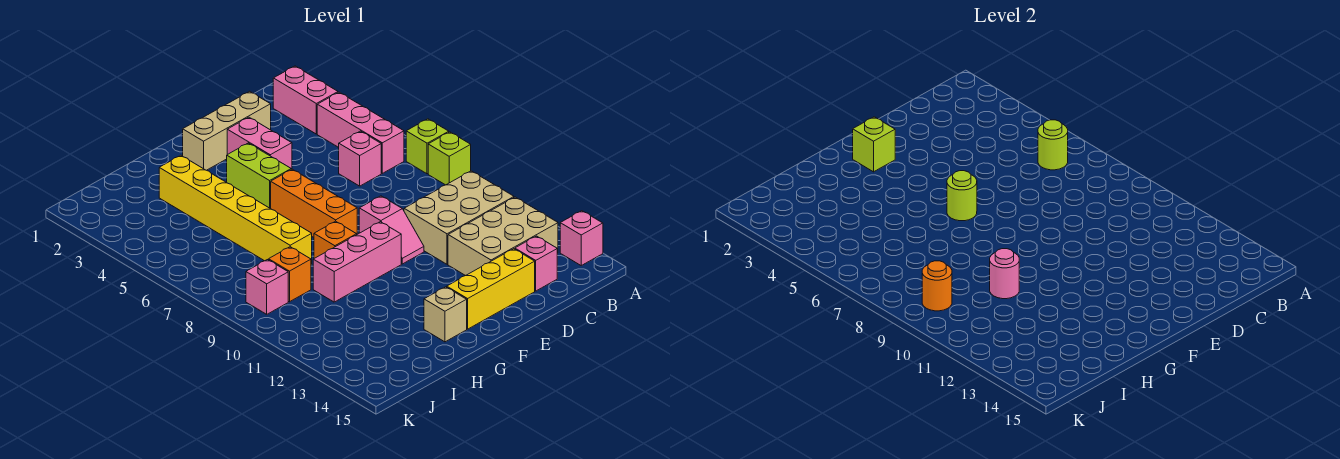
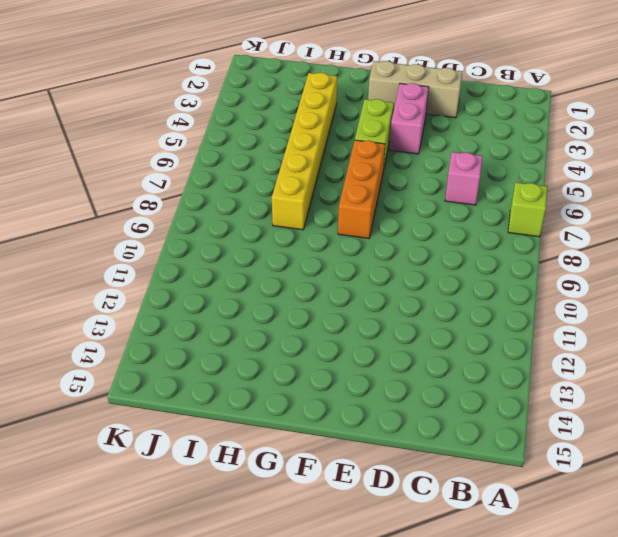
none -> lime 1x1 brick [428,132,471,185]
none -> pink 1x1 brick [560,211,603,265]
none -> pink 1x2 brick [273,66,338,134]

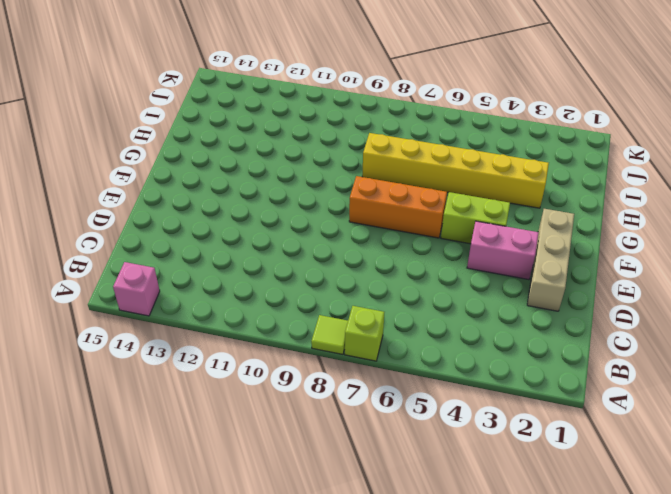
lime 1x1 tile [311,315,348,354] -> lime 1x1 brick [428,132,471,185]
none -> pink 1x2 brick [273,66,338,134]
none -> pink 1x3 brick [317,92,404,173]
none -> tan 2x3 brick [404,171,514,264]

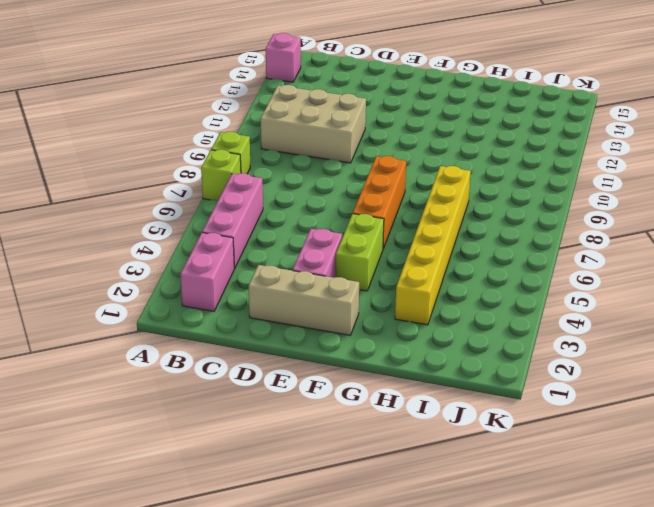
none -> tan 2x3 brick [448,197,558,276]
none -> pink 1x1 brick [339,131,381,186]
none -> pink 1x1 brick [515,236,557,291]

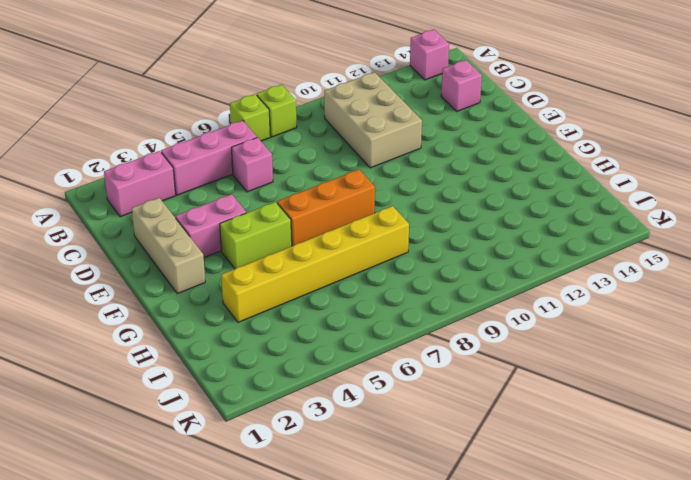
none -> tan 2x3 brick [448,197,558,276]
none -> yellow 1x3 brick [447,249,535,329]
none -> pink 1x2 slope [359,196,424,264]

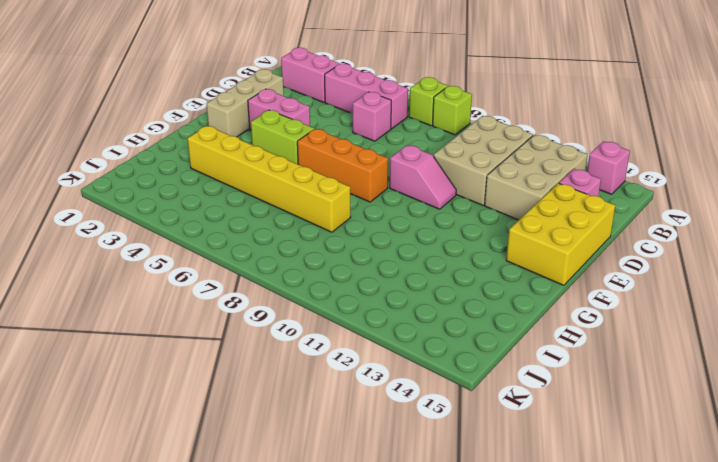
yellow 2x3 brick [506,183,615,285] -> yellow 1x3 brick [447,249,535,329]
none -> pink 1x3 brick [313,222,401,302]
none -> orange 1x1 brick [314,221,357,258]
none -> tan 1x1 brick [424,287,467,342]

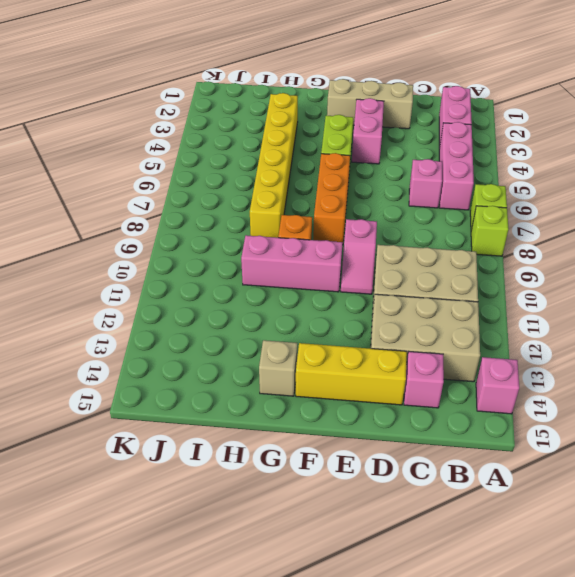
none -> orange 1x1 brick [269,247,311,302]
none -> pink 1x1 brick [246,260,288,314]
none -> lime 1x1 round brick [1038,120,1068,170]

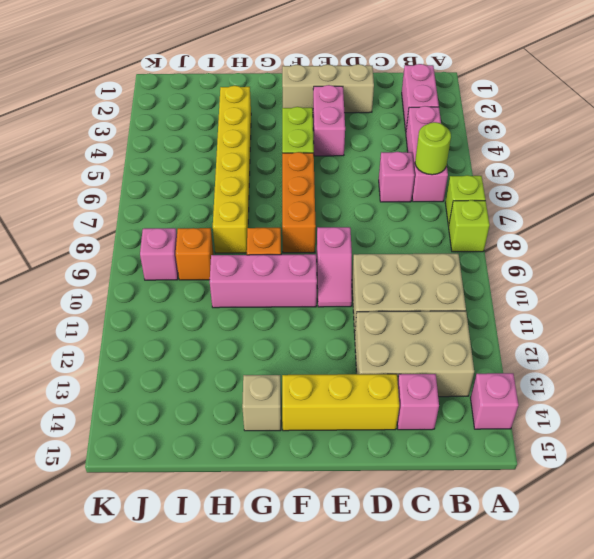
none -> lime 1x1 brick [853,117,895,172]
none -> lime 1x1 round brick [947,171,977,221]
none -> pink 1x1 round brick [990,249,1019,299]

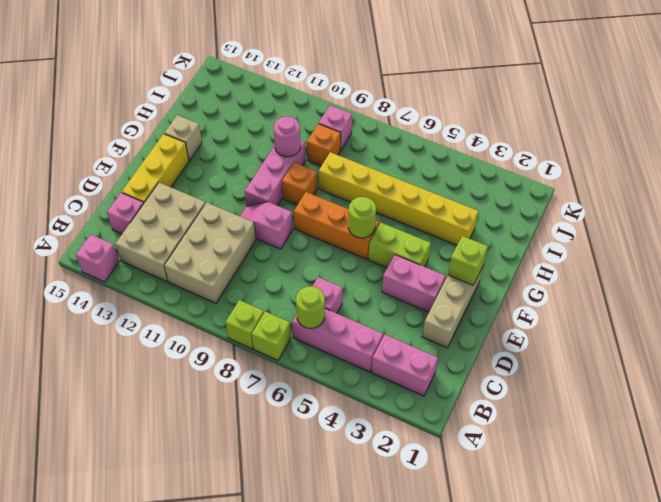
none -> orange 1x1 round brick [922,261,952,311]

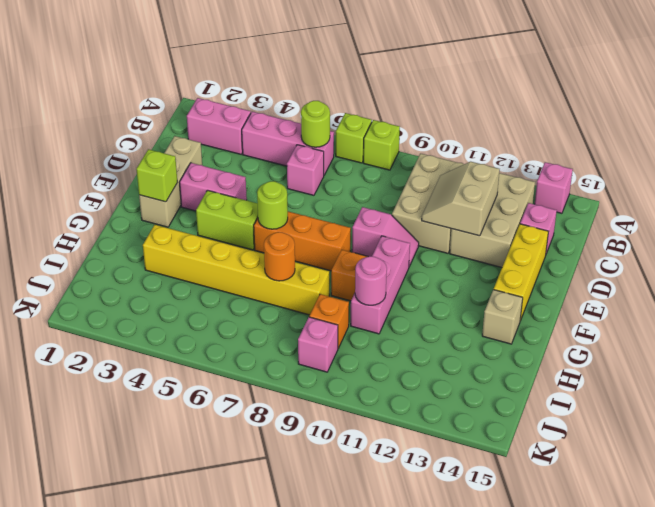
tan 2x2 slope [422,162,500,236] -> none
orange 1x1 round brick [264,232,295,281] -> orange 1x1 round brick moved to [922,261,952,311]

